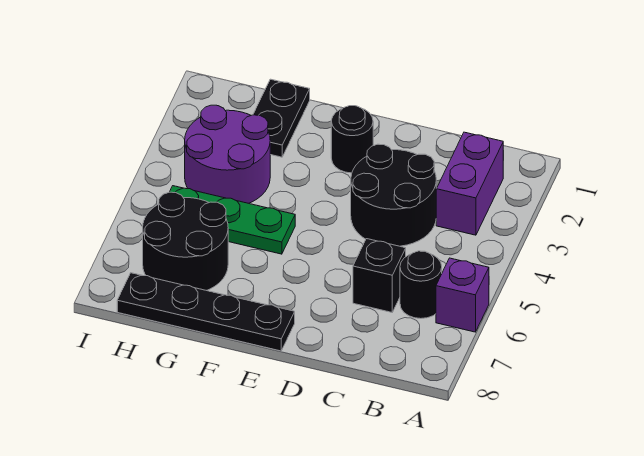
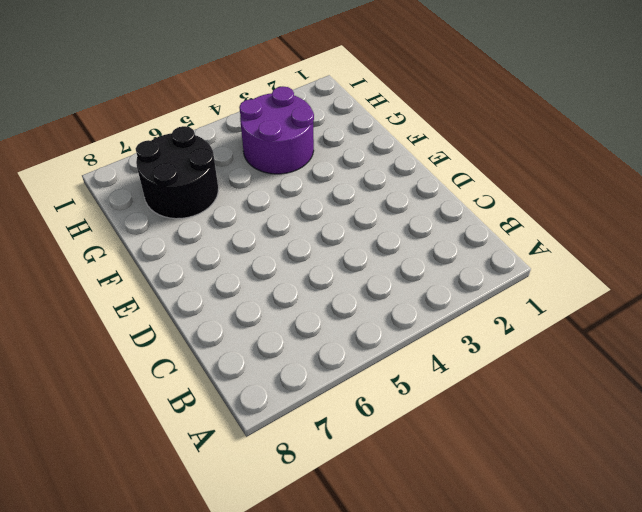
none -> purple 1x1 brick [436,258,489,332]
none -> purple 1x2 brick [436,132,503,235]

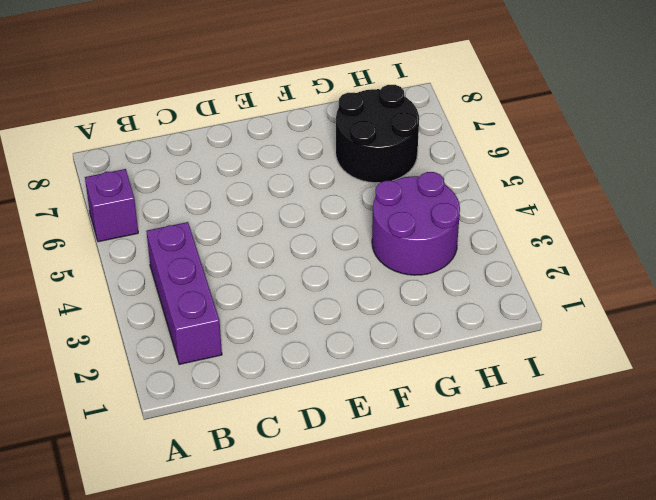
purple 1x3 brick [146,222,222,364] -> purple 1x2 brick [436,132,503,235]
none -> black 1x1 round brick [400,251,442,319]
none -> black 2x2 round brick [351,144,436,246]

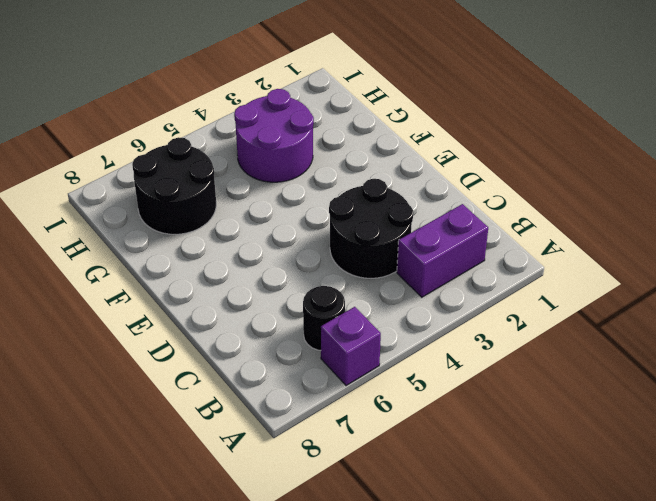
none -> black 1x1 brick [353,239,406,312]
none -> black 1x1 round brick [331,106,373,173]

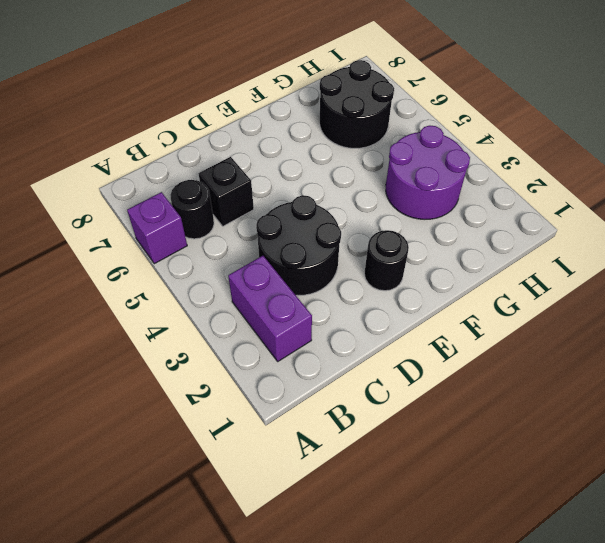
none -> black 1x4 plate [117,273,295,351]
none -> green 1x3 plate [170,186,295,254]

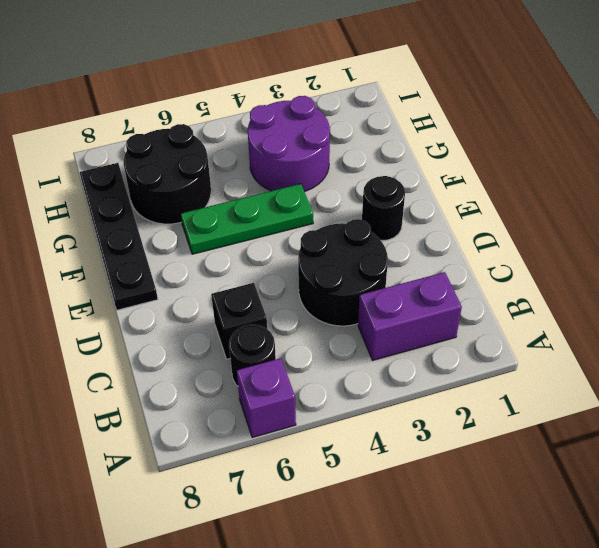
green 1x3 plate [181,184,313,254] -> green 1x3 plate turned to [170,186,295,254]
none -> black 1x2 plate [253,79,310,157]

